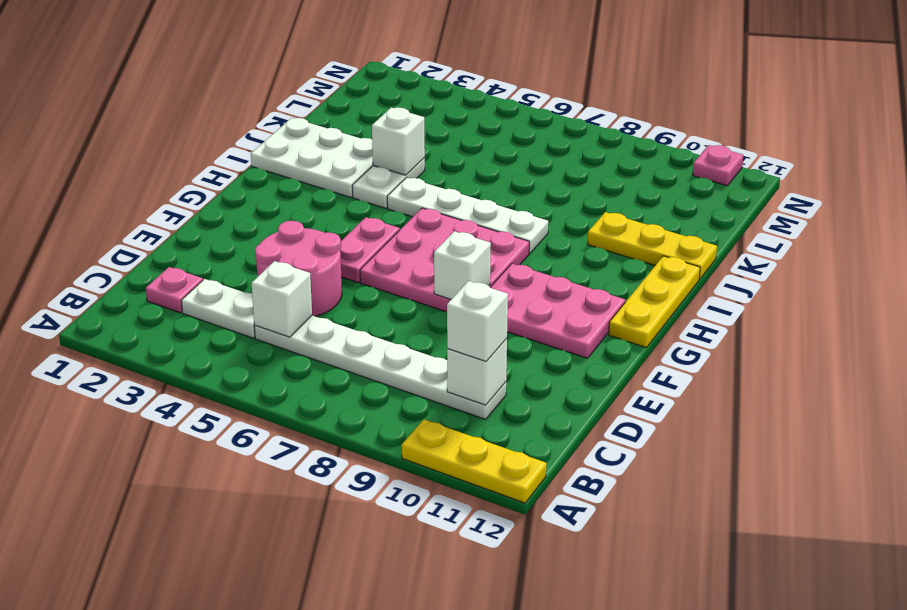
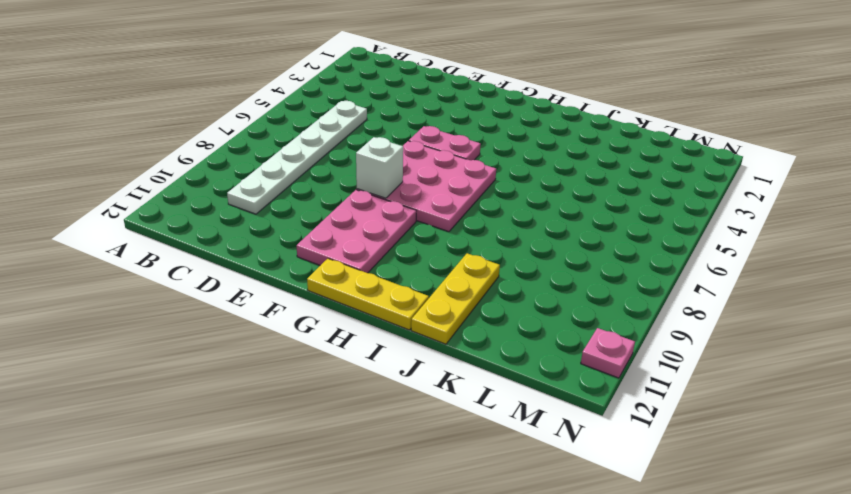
none -> yellow 1x3 plate [402,420,546,503]
none -> pink 1x1 plate [146,267,203,313]
none -> white 1x2 plate [181,279,255,338]

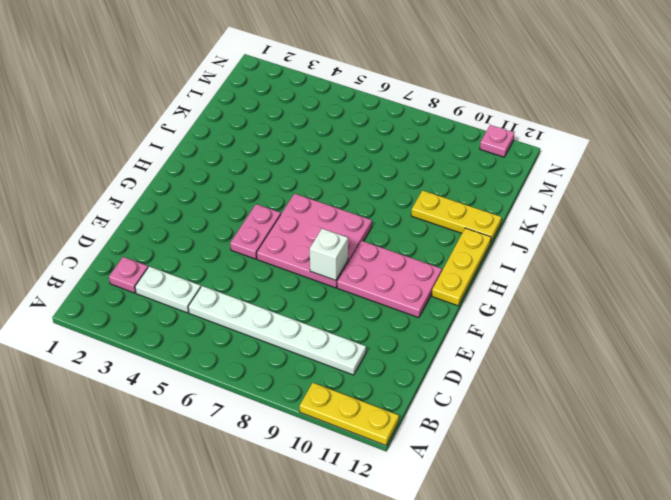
none -> pink 2x2 round brick [255,221,342,316]
none -> white 2x3 plate [251,118,373,197]
none -> white 1x2 plate [352,158,425,208]

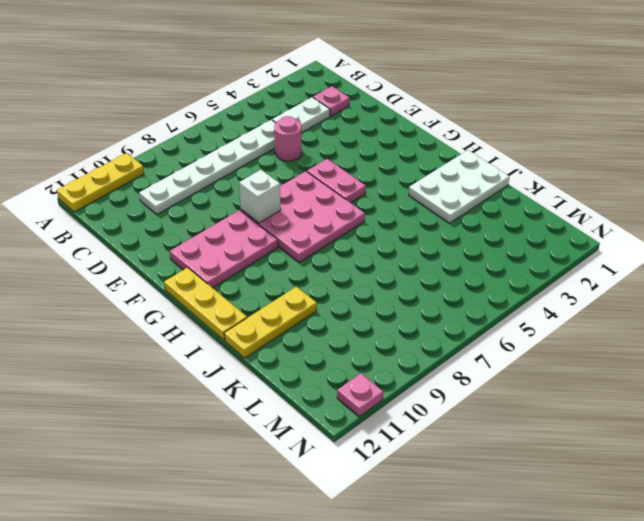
pink 1x1 round brick [274,116,302,161] -> pink 2x2 round brick [255,221,342,316]
none -> white 1x2 plate [352,158,425,208]
none -> white 1x4 plate [387,177,548,254]
none -> white 1x1 brick [252,261,312,337]

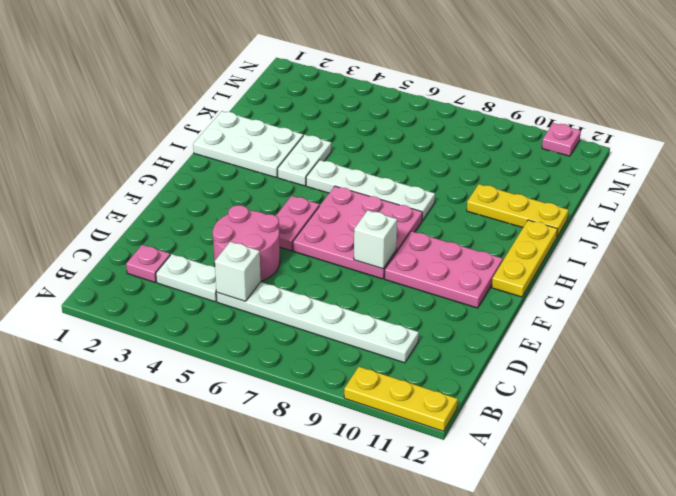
none -> white 1x1 brick [447,338,507,405]
none -> white 1x1 brick [372,107,425,175]
none -> white 1x1 brick [447,281,508,361]

